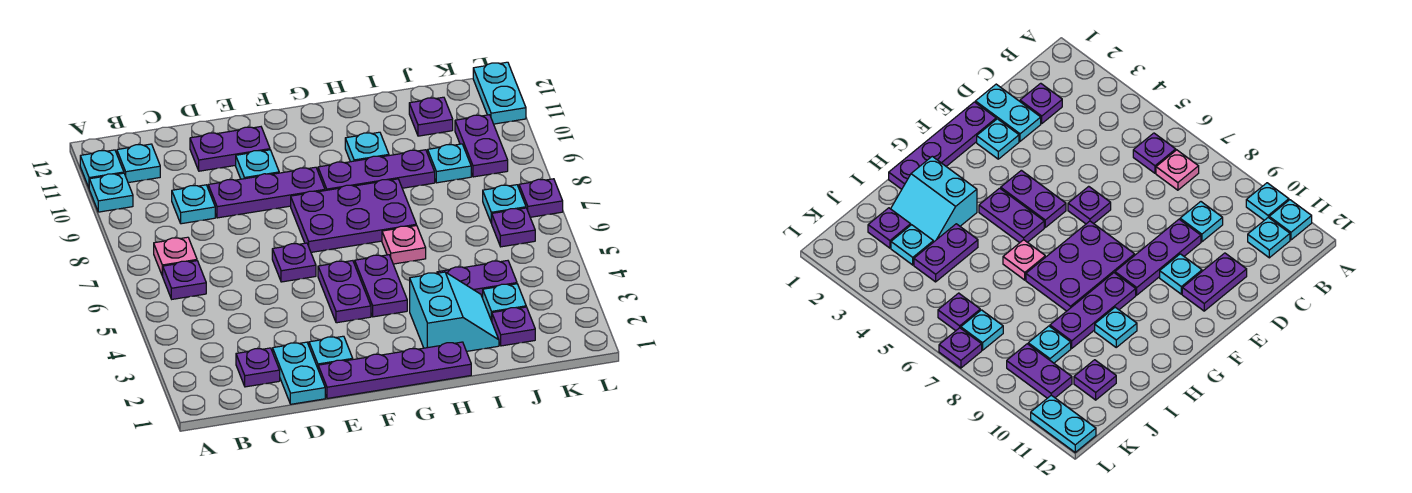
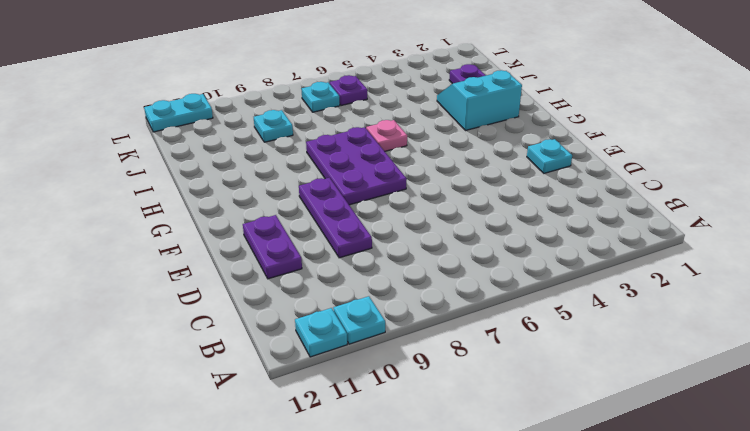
none -> purple 1x1 plate [163,261,206,299]
none -> pink 1x1 plate [154,237,197,276]
none -> cyan 1x1 plate [117,144,160,183]
none -> purple 1x1 plate [236,348,280,387]

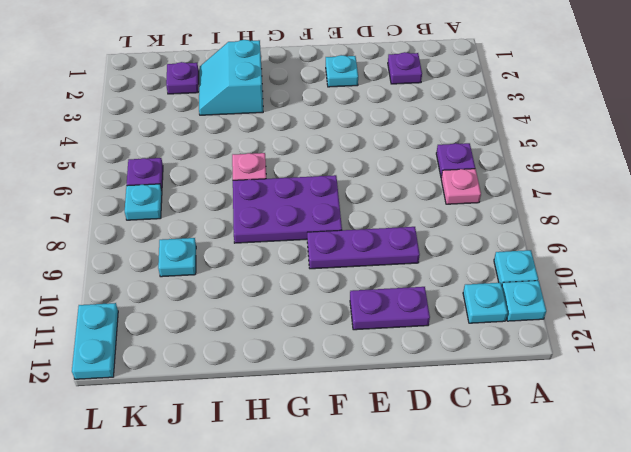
none -> cyan 1x1 plate [172,185,215,224]
none -> cyan 1x2 plate [273,342,325,404]
none -> purple 1x4 plate [318,342,471,399]
none -> purple 1x1 plate [272,243,316,282]

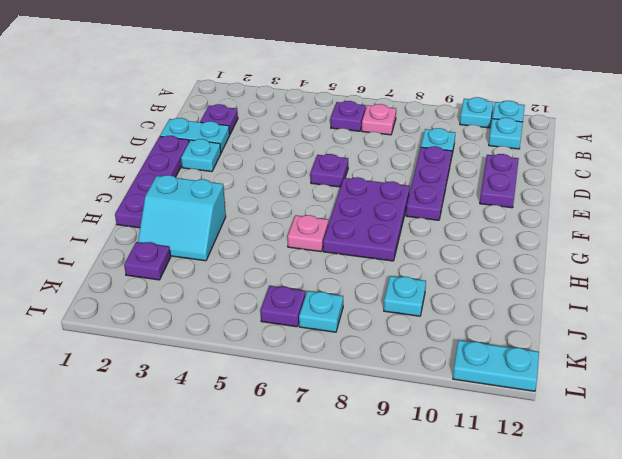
none -> cyan 1x1 plate [236,150,279,179]
none -> purple 1x2 plate [318,261,371,323]
none -> purple 1x2 plate [355,255,407,317]
none -> purple 1x3 plate [318,150,435,191]

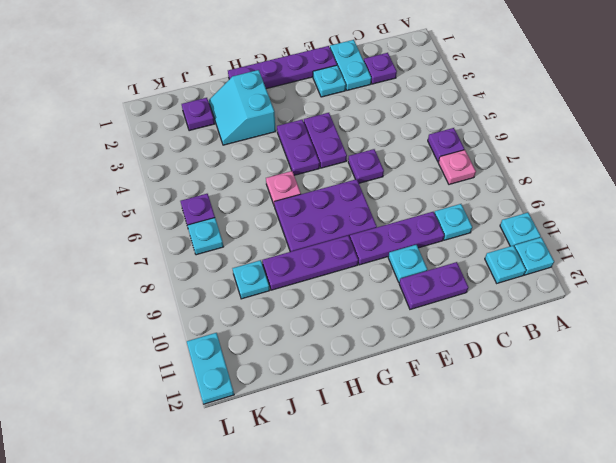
none -> cyan 1x1 plate [345,132,389,162]
none -> purple 1x2 plate [437,261,517,298]
none -> cyan 1x1 plate [483,284,526,321]
none -> purple 1x1 plate [409,97,453,136]

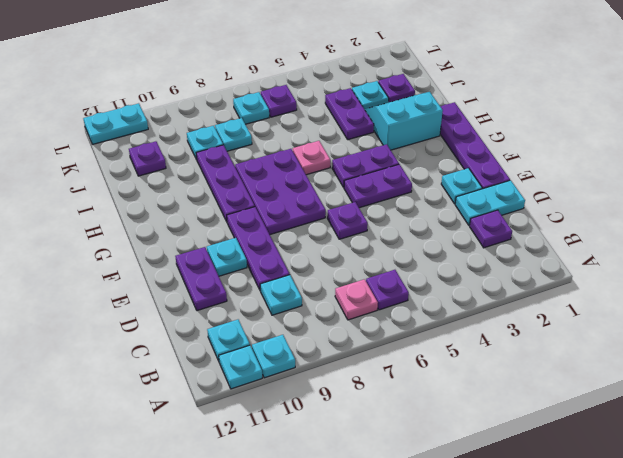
cyan 1x1 plate [215,118,252,151] -> cyan 1x1 plate moved to [345,132,389,162]
none -> purple 1x2 plate [455,115,508,177]
none -> purple 1x1 plate [519,179,563,217]

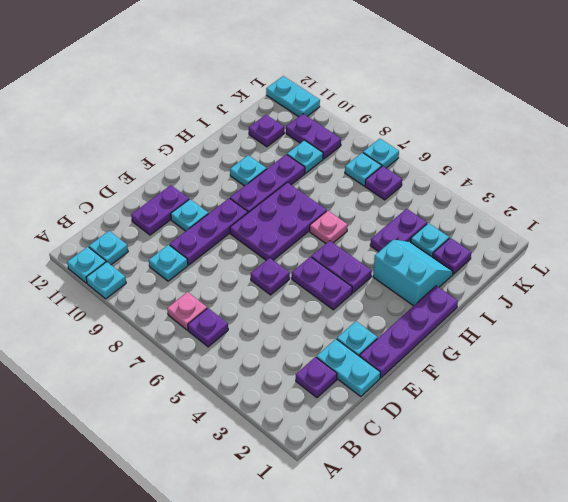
cyan 1x1 plate [363,139,399,168] -> purple 1x1 plate [519,179,563,217]

